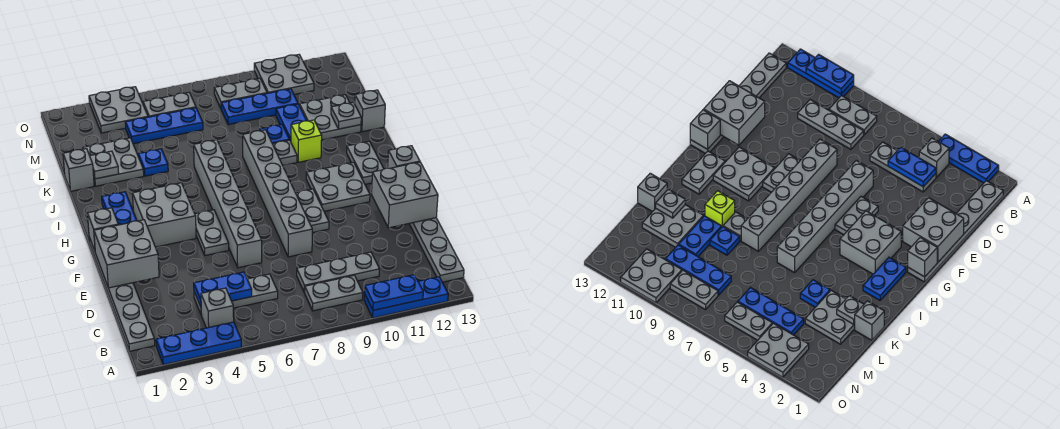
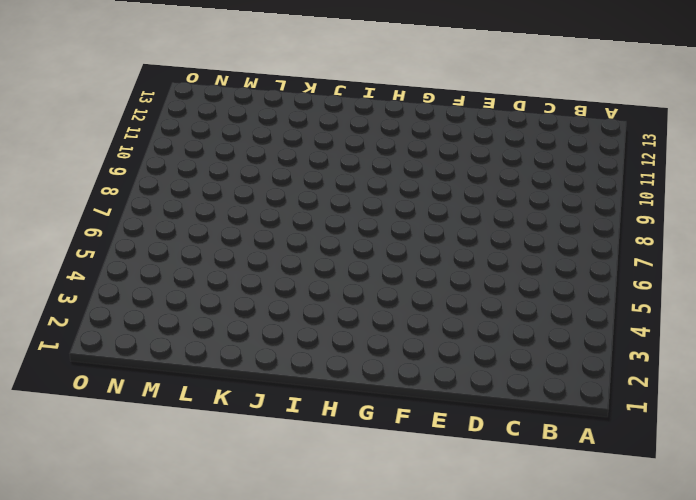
none -> blue 1x3 plate [156,322,241,365]
none -> blue 1x3 plate [364,277,448,318]
none -> grey 1x6 plate [89,237,155,351]
none -> grey 1x1 brick [201,288,234,328]

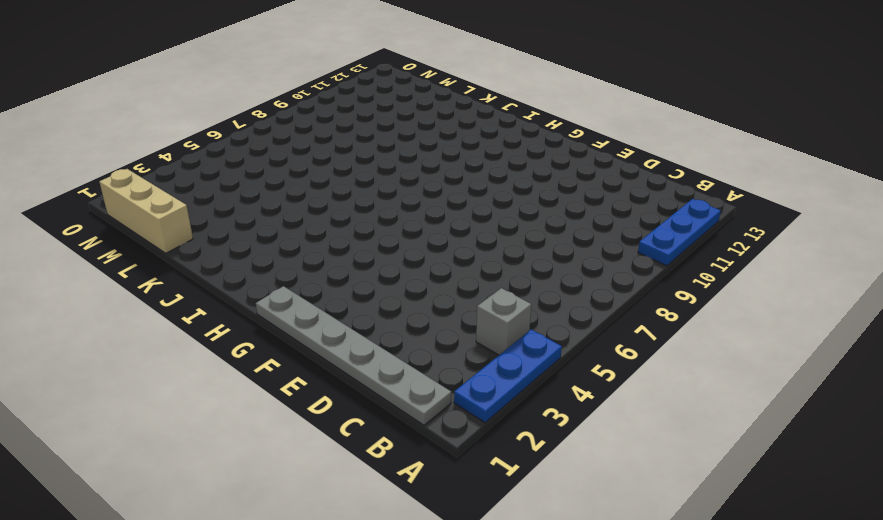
tan 1x3 brick [100,169,193,253] -> none
none -> grey 1x2 plate [304,275,363,311]
none -> grey 1x6 plate [409,218,464,282]
none -> grey 1x3 plate [194,274,278,315]
none -> grey 1x3 plate [297,252,380,292]

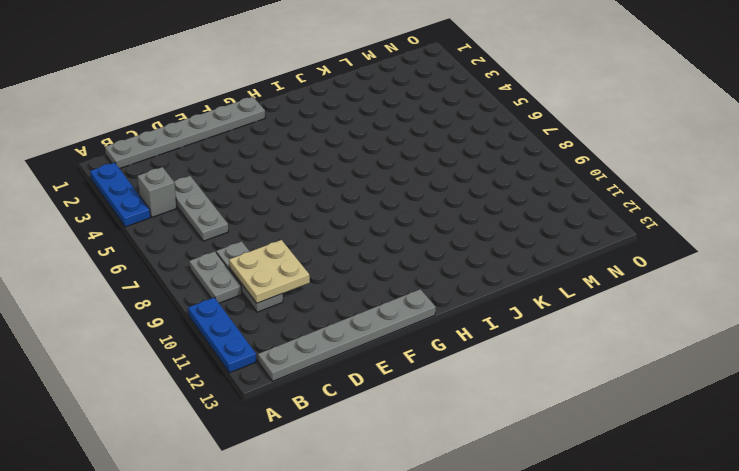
tan 2x2 plate [229,240,310,303] -> none
none -> grey 1x6 brick [194,140,262,268]
none -> grey 1x6 brick [243,130,312,257]
none -> grey 1x2 plate [195,210,229,256]
none -> grey 1x2 plate [296,189,329,233]

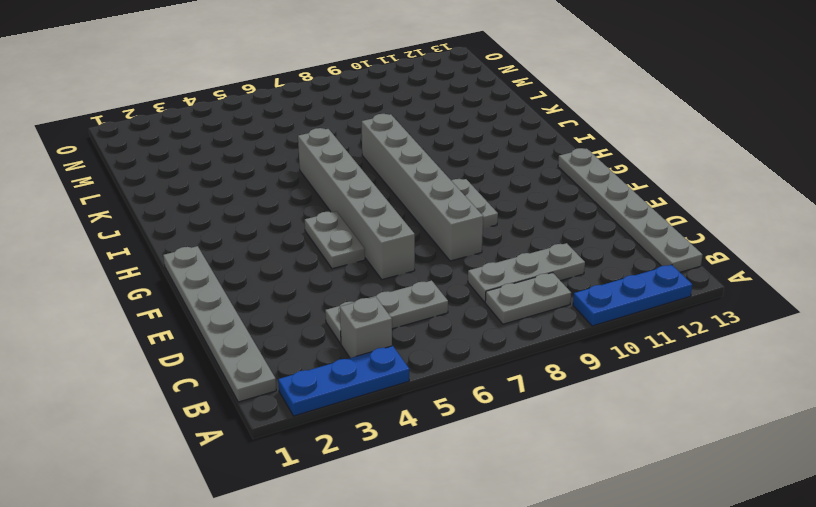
none -> grey 2x2 brick [133,183,196,247]
none -> grey 2x2 plate [306,162,370,211]
none -> blue 1x2 plate [102,192,137,225]
none -> grey 1x2 plate [347,141,384,184]

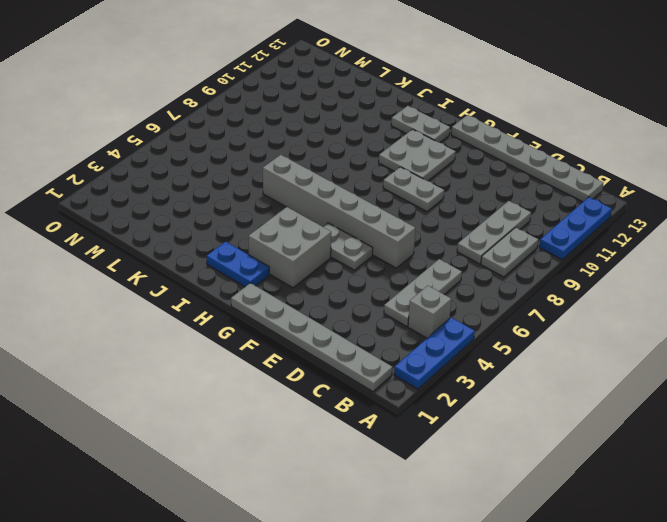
none -> grey 1x6 brick [243,130,312,257]
none -> grey 1x1 plate [273,140,297,165]
none -> lime 1x1 brick [291,120,322,162]
none -> grey 1x1 brick [63,149,94,191]

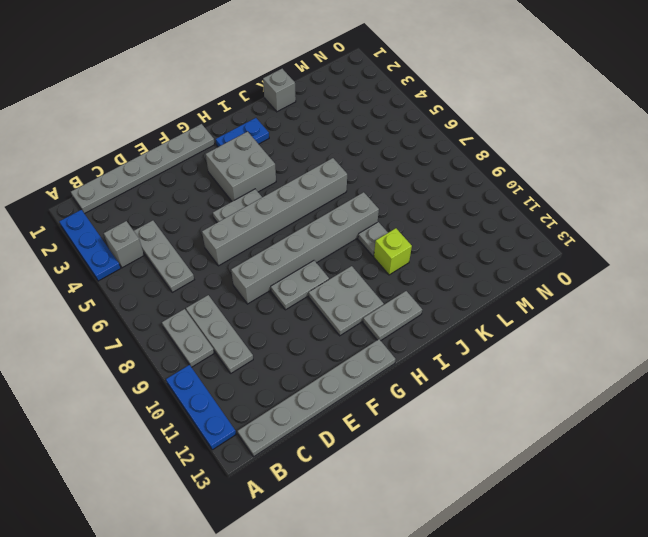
none -> grey 2x2 plate [83,138,144,186]
none -> blue 1x1 plate [138,149,168,176]
none -> blue 1x1 plate [260,124,289,144]
none -> blue 1x2 plate [276,104,307,141]

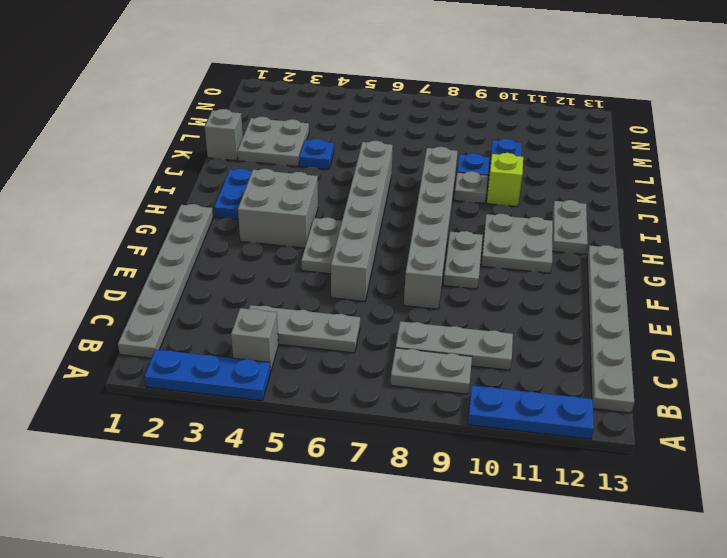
none -> grey 2x2 plate [300,95,361,140]
none -> grey 1x1 brick [355,90,385,132]
none -> blue 1x3 plate [125,108,203,144]
none -> blue 1x3 plate [221,89,298,125]

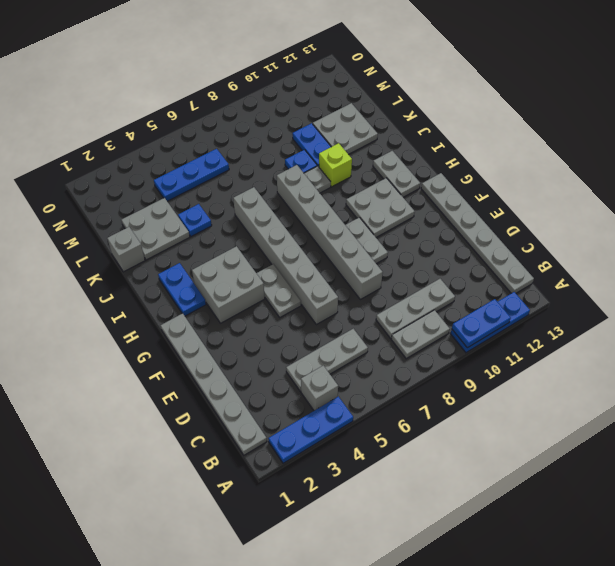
none -> grey 1x1 brick [355,90,385,132]
none -> blue 1x3 plate [221,89,298,125]
none -> grey 2x2 plate [89,87,148,133]
none -> grey 1x2 plate [143,93,196,117]

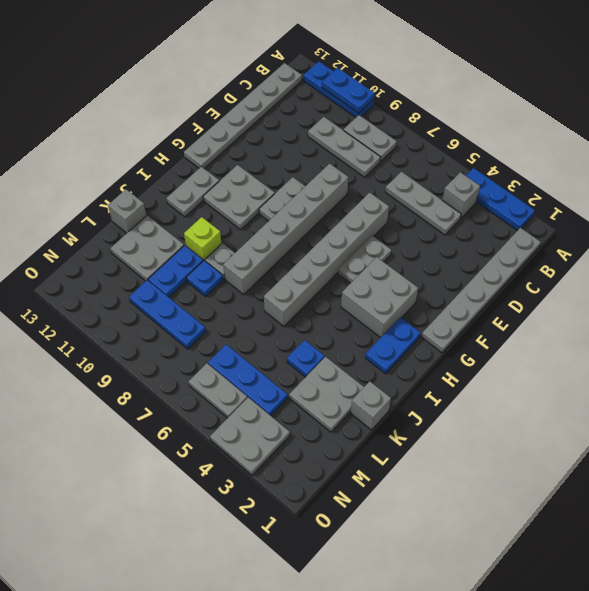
none -> grey 1x2 plate [214,78,267,108]
none -> grey 2x2 plate [254,55,314,95]
none -> blue 1x2 plate [194,272,252,307]
none -> grey 2x2 brick [94,220,159,288]

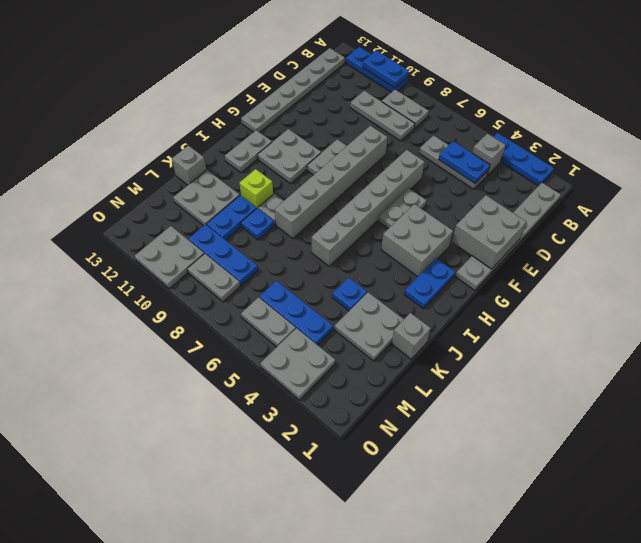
none -> grey 2x2 brick [372,162,438,228]
none -> grey 1x1 brick [88,208,118,251]
none -> grey 1x1 brick [388,146,420,168]
none -> grey 1x1 plate [90,151,119,179]

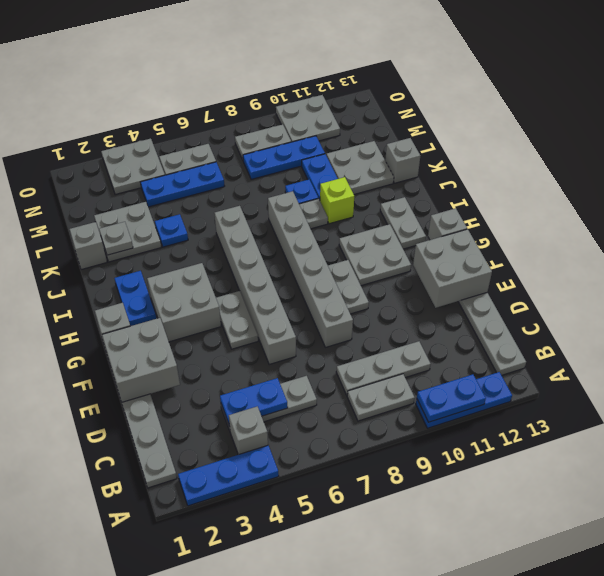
none -> grey 1x1 plate [331,102,361,129]

